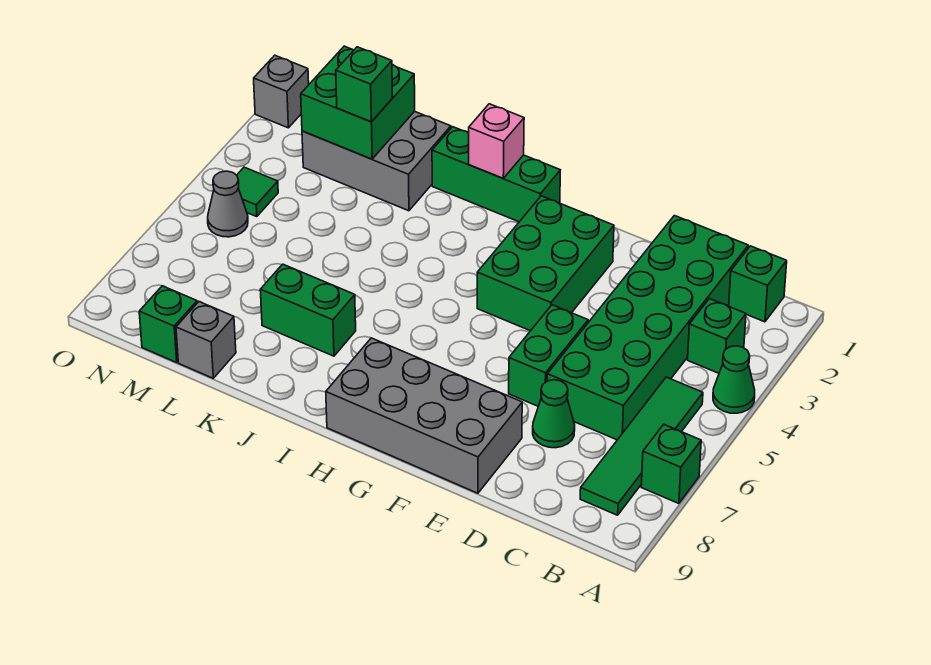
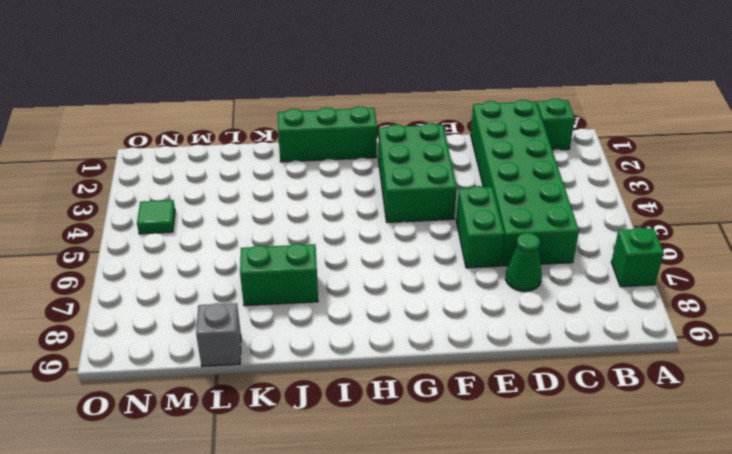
none -> green 1x1 cone [713,346,755,413]
none -> green 1x1 brick [688,299,746,373]
none -> green 1x4 tile [580,377,703,515]

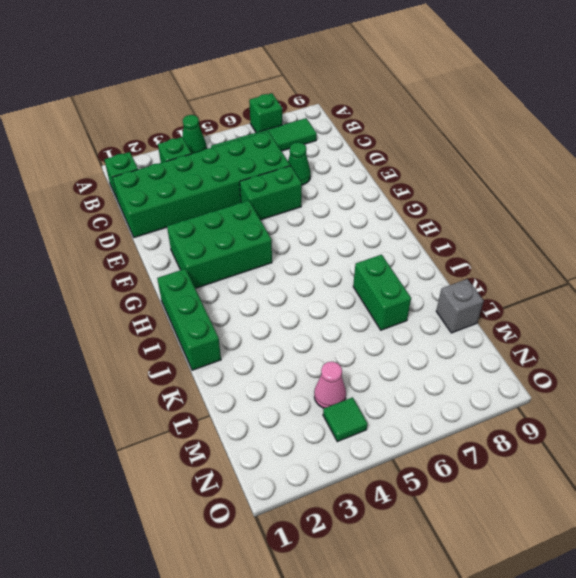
pink 1x1 cone [314,362,346,408] -> none
none -> grey 2x4 brick [326,338,522,493]
none -> grey 2x3 brick [302,111,451,211]
none -> green 1x1 brick [139,286,197,362]

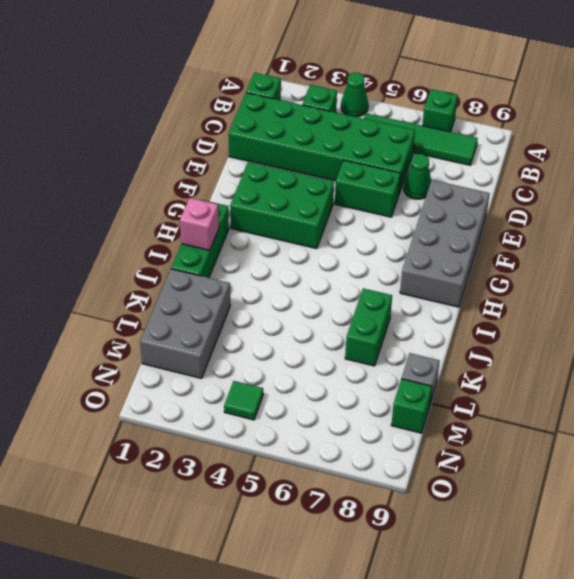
none -> grey 1x1 cone [208,171,248,237]
none -> grey 1x1 brick [254,55,309,128]
none -> green 2x2 brick [301,46,415,159]

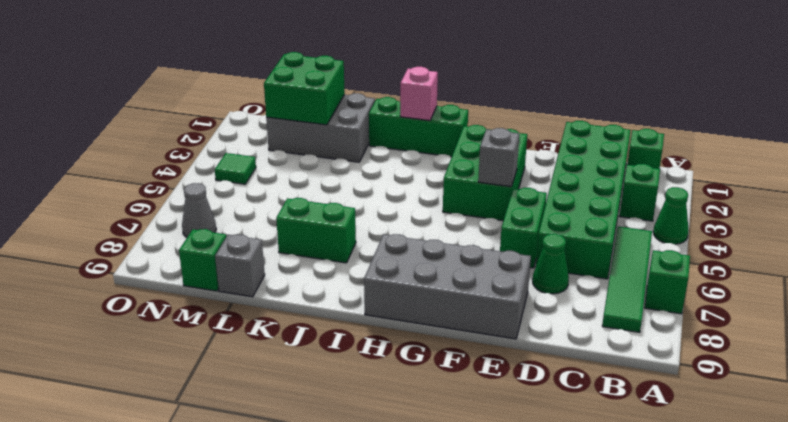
grey 1x1 brick [478,128,519,187] -> grey 1x1 brick moved to [254,55,309,128]
grey 1x1 cone [182,183,216,237] -> grey 1x1 cone moved to [208,171,248,237]
none -> green 1x1 brick [336,47,392,121]

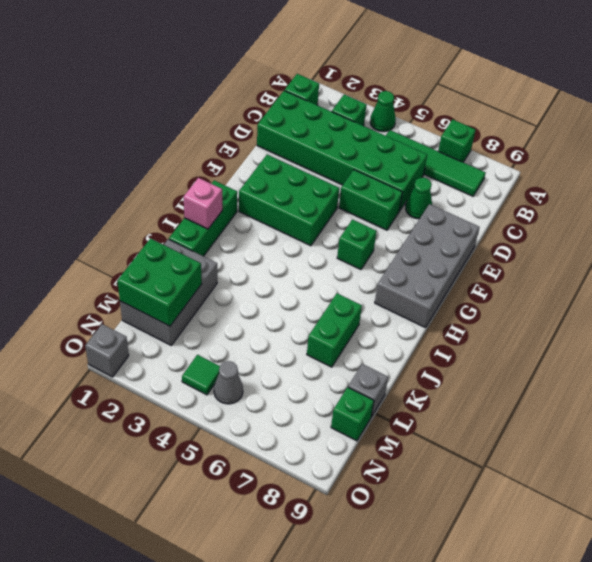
green 1x1 brick [337,219,377,270] -> green 1x1 brick moved to [336,47,392,121]

